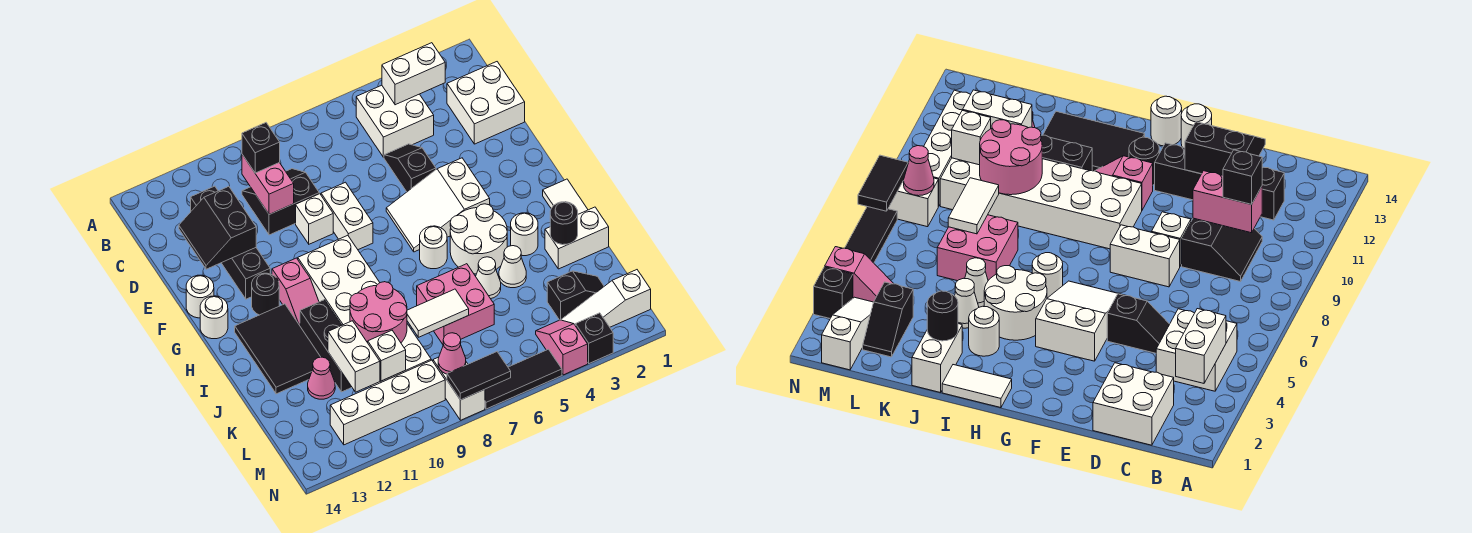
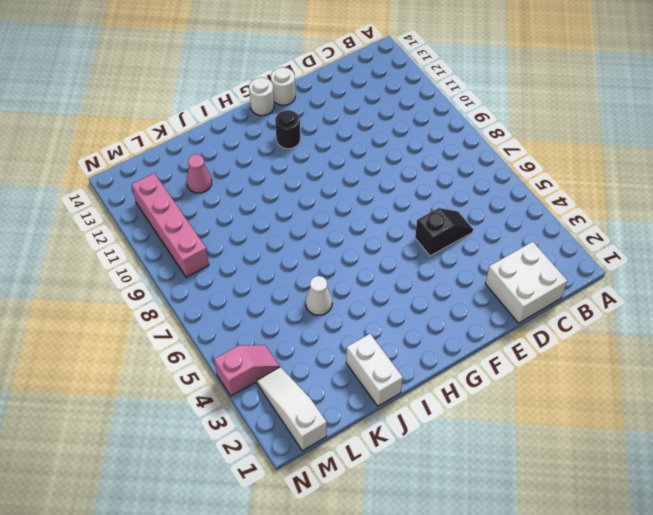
pink 1x4 brick [132,173,209,277] -> white 1x4 brick [330,360,445,445]
none -> white 2x2 brick [356,85,434,157]
none -> black 2x2 slope [242,169,319,235]
none -> black 1x4 brick [191,186,270,299]
none -> white 1x2 brick [321,182,373,250]

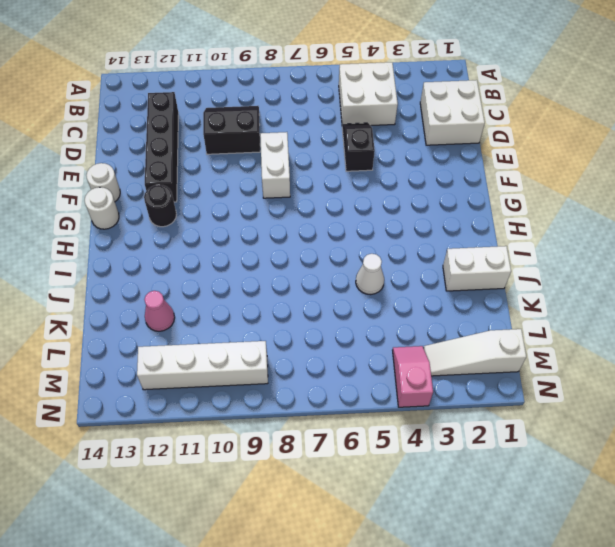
none -> white 1x1 brick [296,194,333,244]
none -> white 2x3 slope [386,158,490,252]
none -> white 2x6 brick [298,235,431,387]
none -> pink 1x2 slope [272,258,319,325]

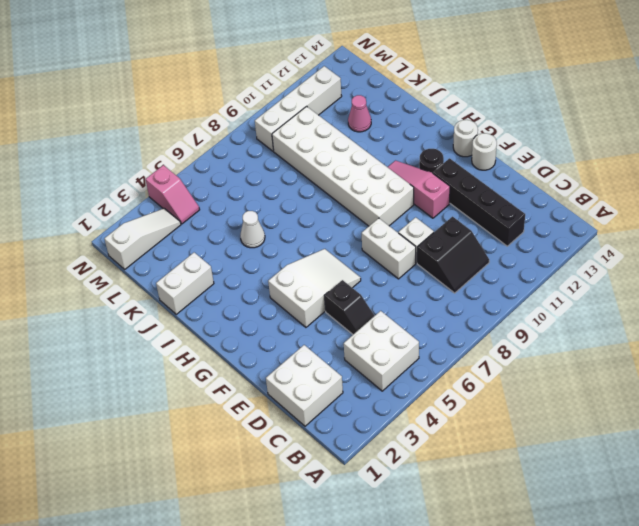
pink 1x3 slope [388,161,450,218] -> pink 1x2 slope [272,258,319,325]
none -> white 1x2 tile [543,179,588,214]
none -> white 2x2 round brick [450,204,507,274]
none -> white 1x1 round brick [420,226,447,269]
none -> black 2x3 tile [235,304,320,394]

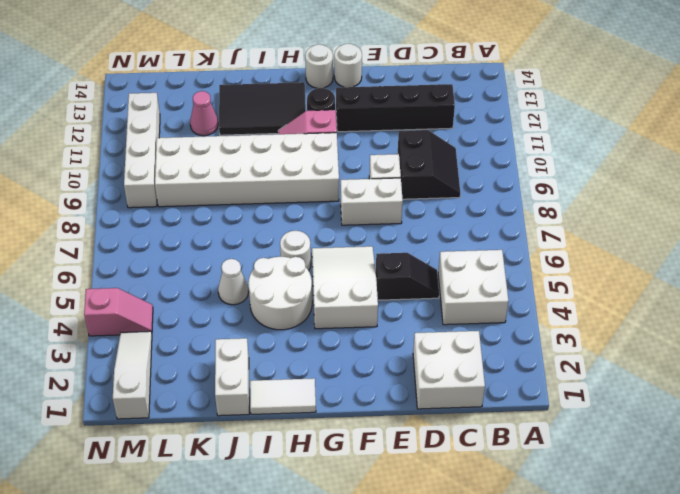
none -> white 1x1 round brick [511,213,538,256]
none -> black 1x3 brick [300,300,352,392]
none -> white 1x1 cone [499,246,526,288]
none -> pink 2x2 brick [417,264,494,345]

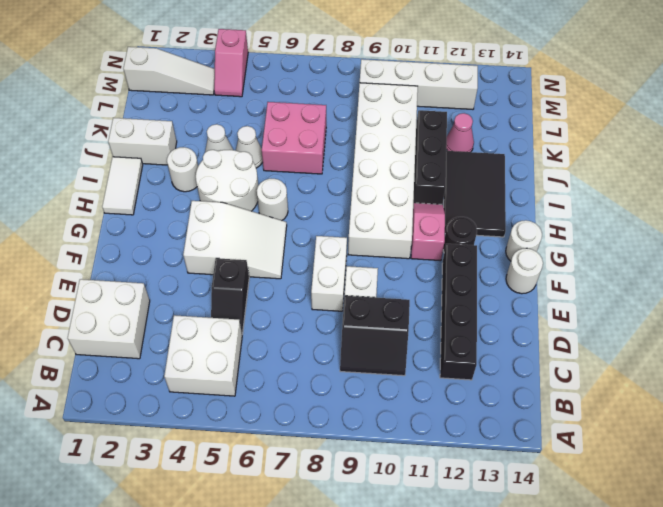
none -> black 1x2 slope [547,271,604,320]
none -> white 1x2 brick [433,357,485,420]
none -> black 1x1 brick [575,313,613,363]
none -> black 1x3 tile [485,349,562,409]

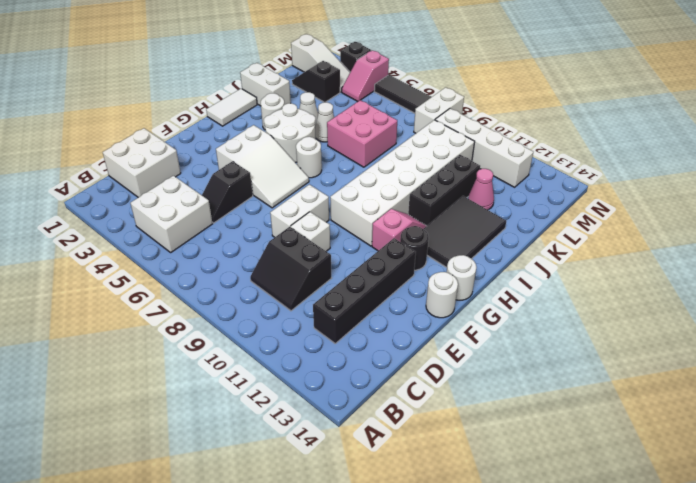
none -> white 1x2 brick [382,43,445,105]
none -> pink 1x2 brick [242,155,294,214]
none -> black 2x2 slope [179,187,256,269]
none -> black 1x1 round brick [550,202,578,245]

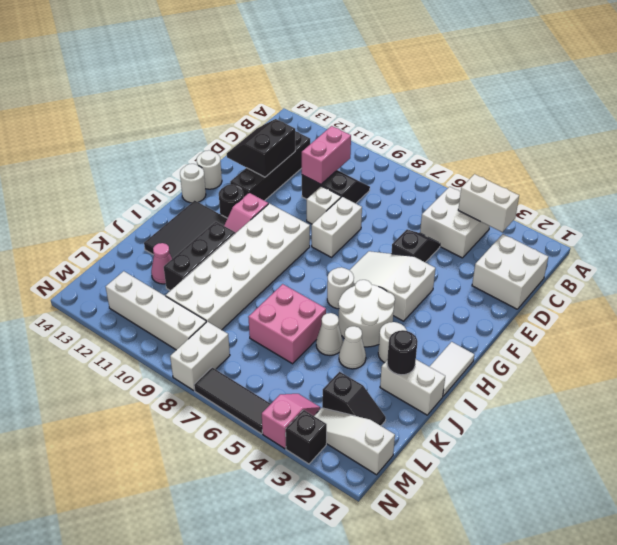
none -> pink 2x2 round brick [350,282,407,343]
none -> white 1x2 tile [407,289,469,337]
none -> white 1x2 brick [328,321,380,392]
none -> white 1x1 brick [368,330,406,381]

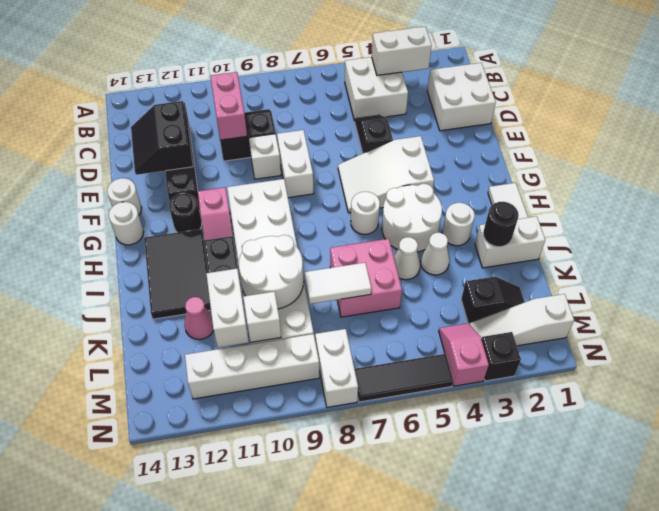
white 2x2 round brick [239,235,304,309] -> pink 2x2 round brick [350,282,407,343]
none -> pink 1x1 cone [438,333,466,374]
none -> black 1x2 tile [447,352,511,400]
none -> black 1x1 brick [242,123,280,173]

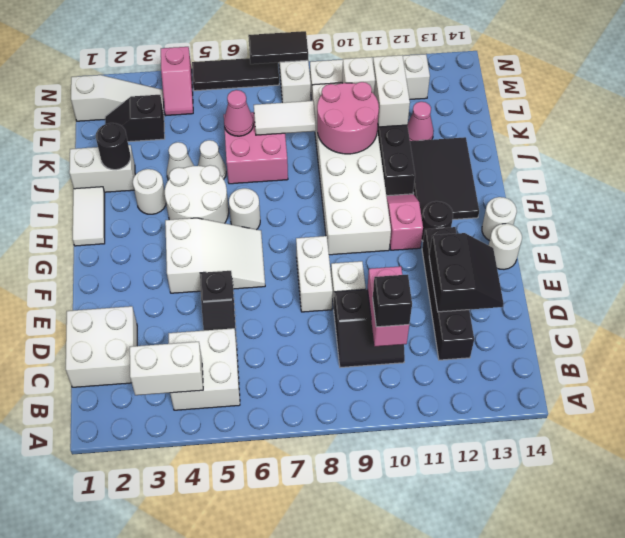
pink 1x1 cone [224,90,253,136] -> pink 1x1 cone moved to [438,333,466,374]
none -> black 1x1 brick [575,313,613,363]

